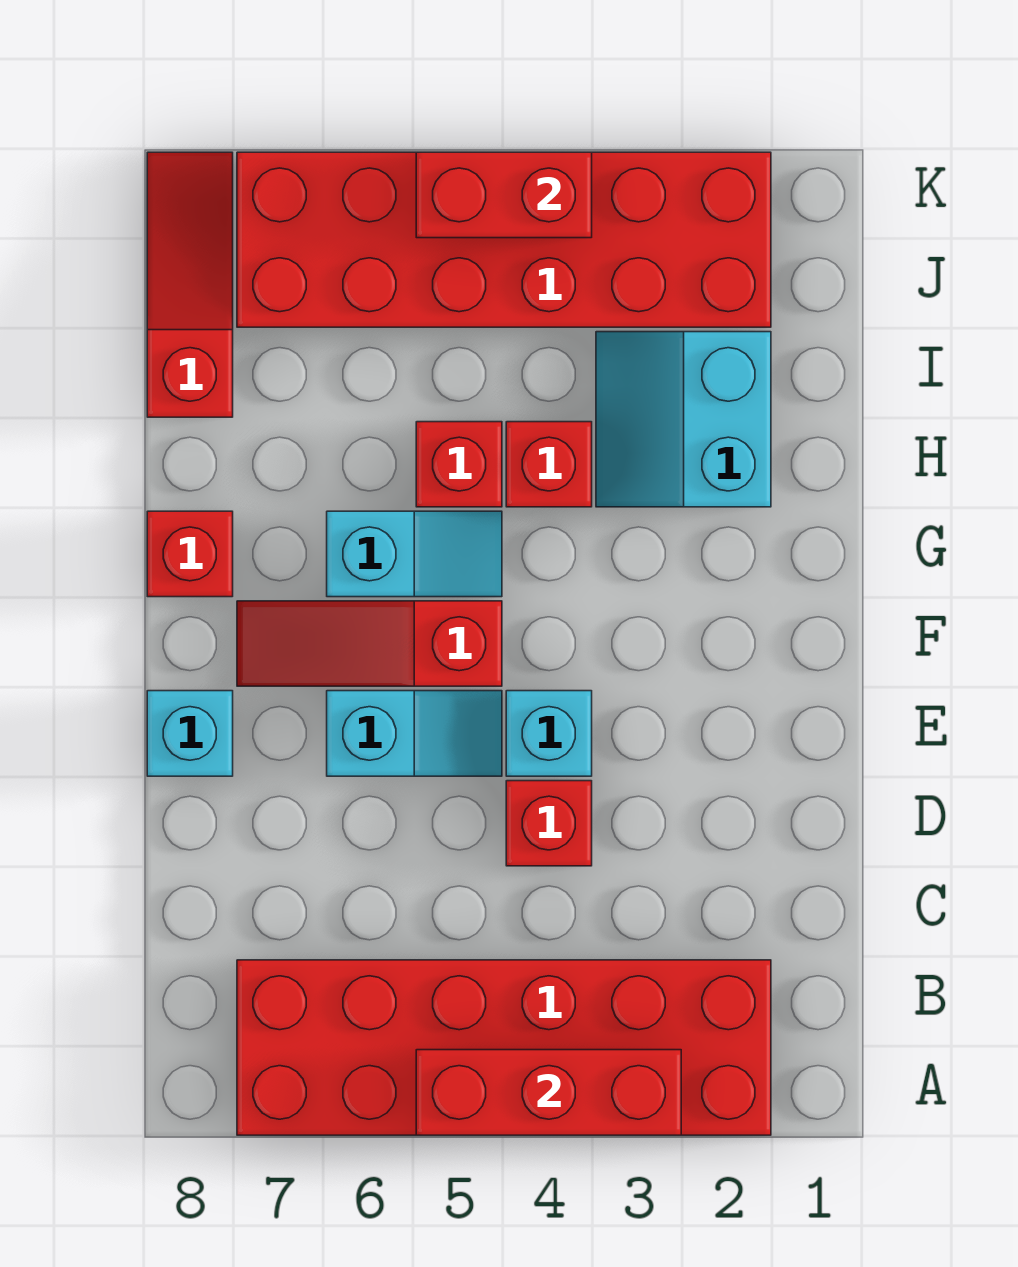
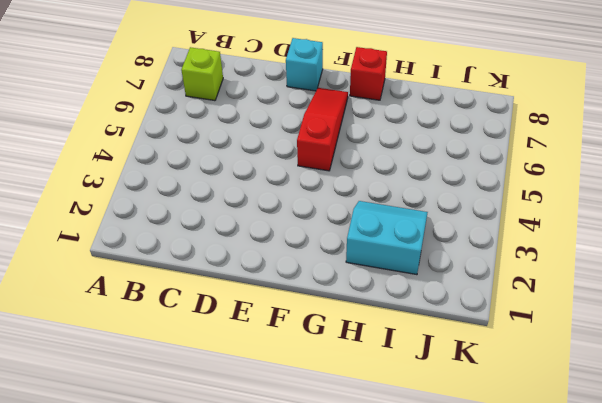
lime 1x1 brick [181,47,223,101] -> red 2x6 brick [237,960,771,1135]
none -> red 1x1 brick [506,781,592,866]
none -> cyan 1x1 brick [506,691,592,776]
none -> cyan 1x2 slope [327,691,502,776]

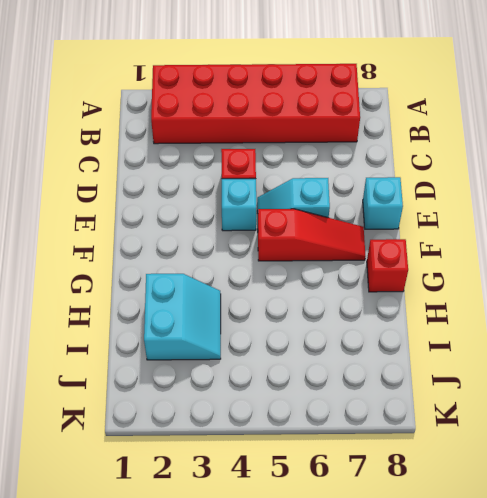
none -> cyan 1x2 slope [327,511,502,597]
none -> red 1x1 brick [506,422,592,507]
none -> red 1x1 brick [416,422,502,507]

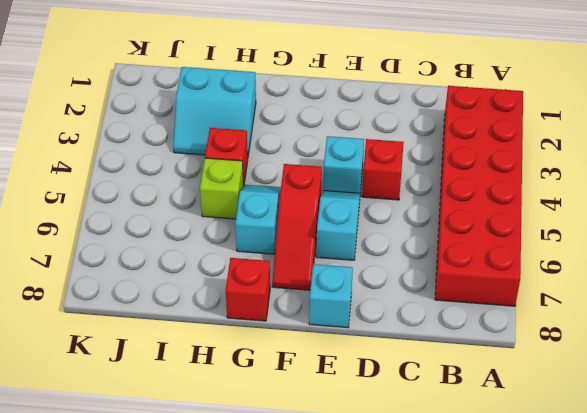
lime 1x1 brick [200,158,243,219] -> red 1x1 brick [416,422,502,507]
none -> red 1x3 slope [147,152,233,417]
none -> red 2x6 brick [237,152,771,327]
none -> red 1x3 brick [416,1050,681,1135]

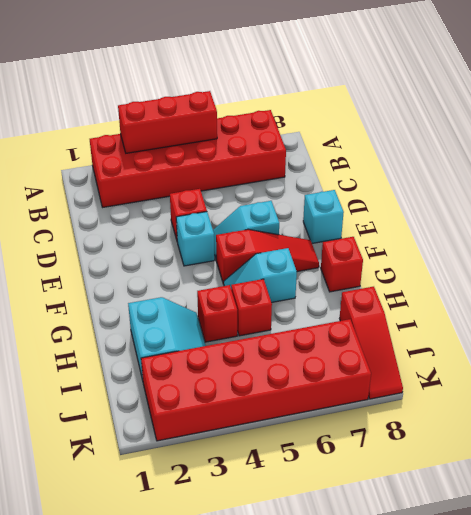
none -> red 1x2 brick [416,152,592,238]

